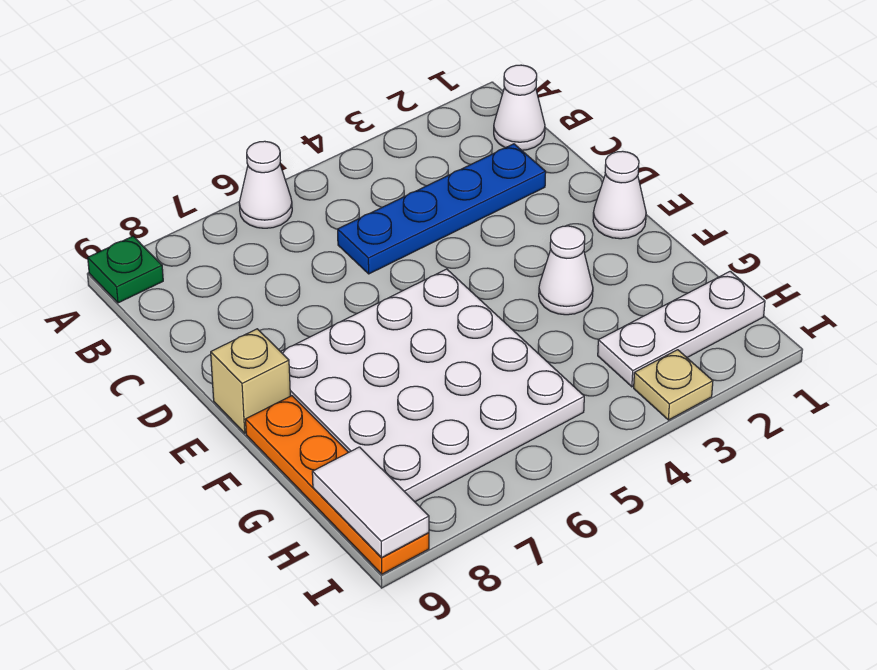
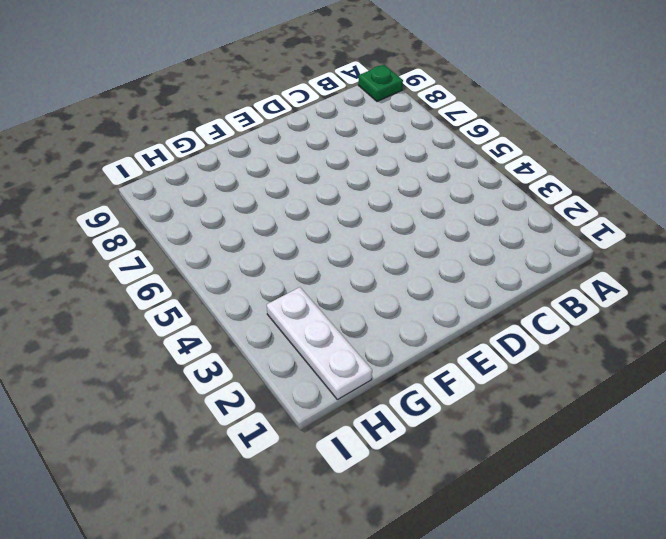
none -> white 1x1 cone [239,141,292,228]
none -> white 1x1 cone [494,65,545,150]
none -> blue 1x4 plate [338,144,546,274]

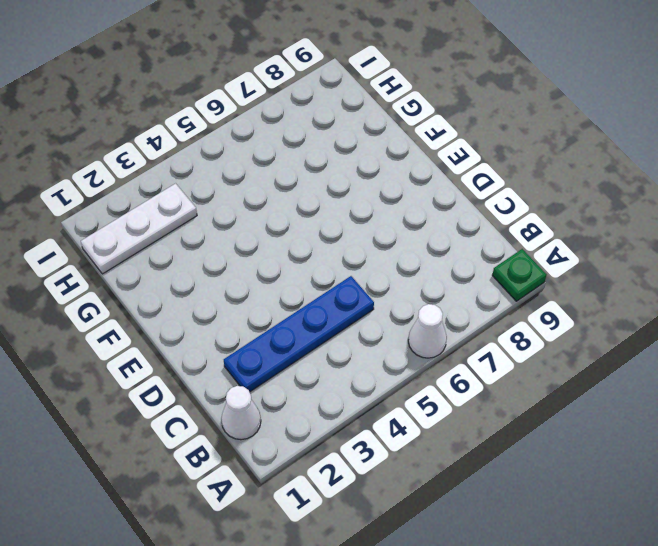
none -> white 1x1 cone [593,151,646,239]
none -> white 4x4 plate [281,269,584,502]
none -> tan 1x1 brick [211,329,290,433]

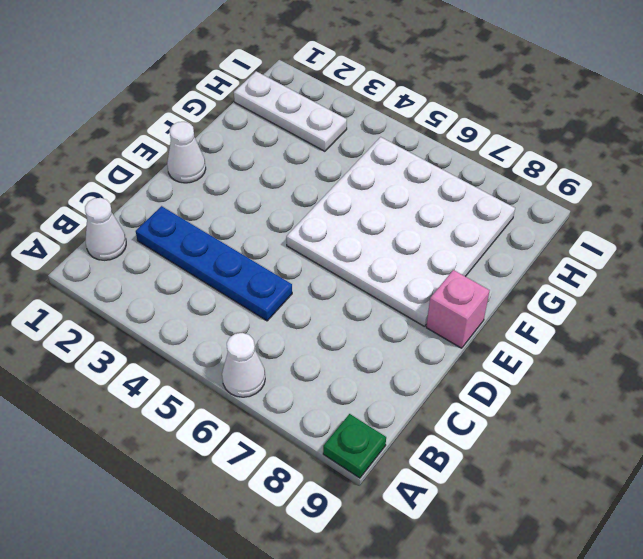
pink 1x1 brick [426,270,490,348] -> tan 1x1 brick [211,329,290,433]
none -> white 1x1 cone [539,226,593,315]
none -> orange 1x4 plate [245,396,429,574]
none -> tan 1x1 plate [634,350,713,420]

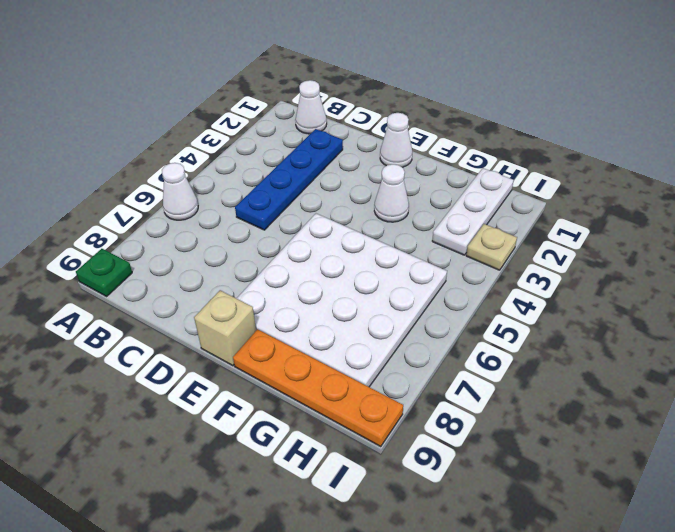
none -> white 1x2 tile [312,447,429,557]

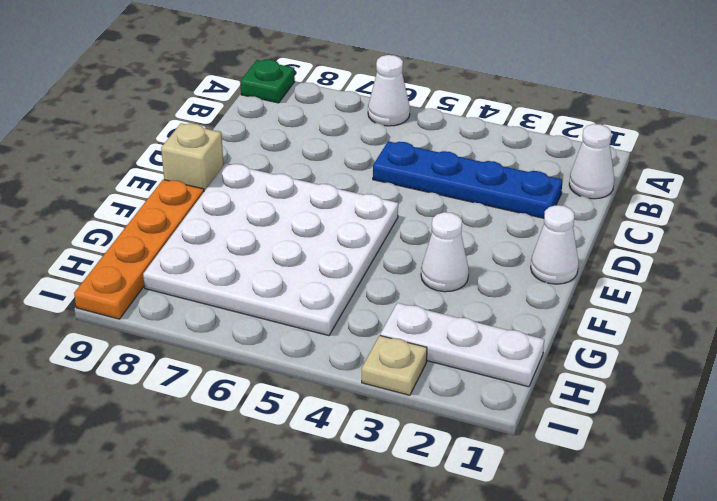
none -> white 1x2 tile [312,447,429,557]

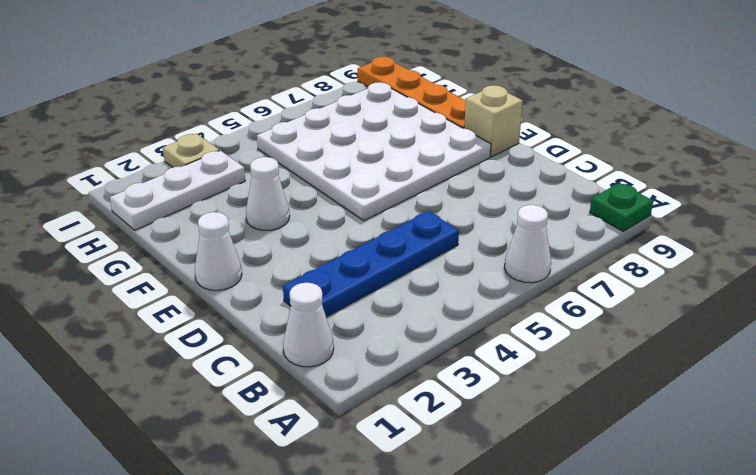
none -> white 1x2 tile [312,447,429,557]

